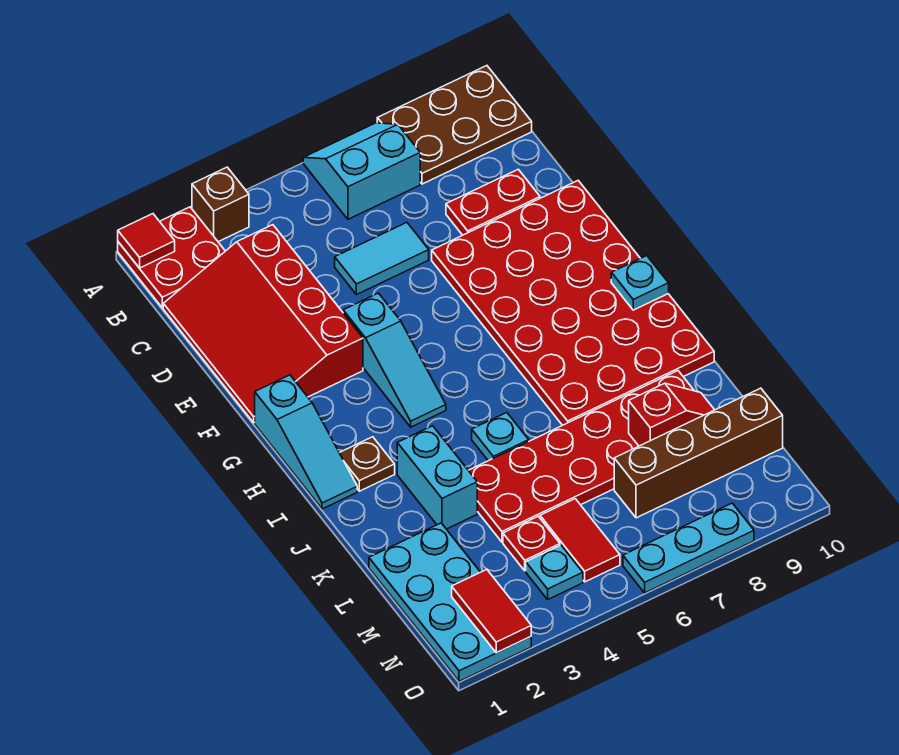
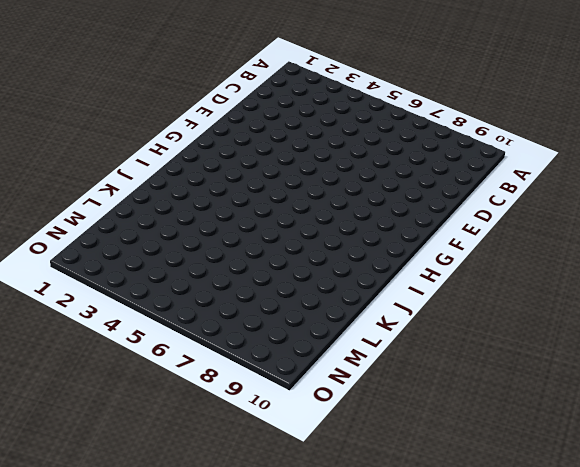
none -> red 2x2 plate [118,207,225,308]
none -> brown 1x1 brick [192,167,249,242]
none -> cyan 2x2 slope [303,123,420,219]

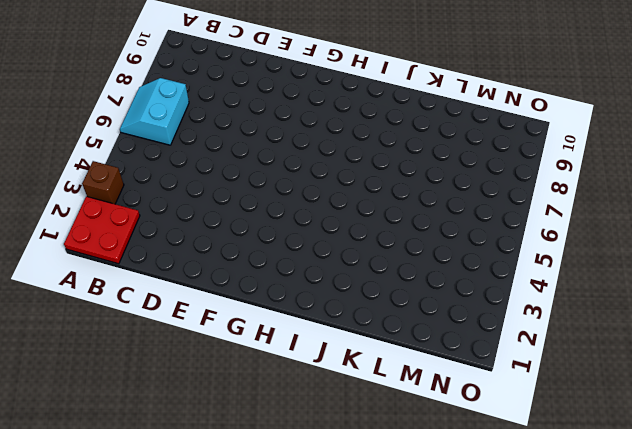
none -> brown 2x3 plate [377,66,532,184]
none -> red 3x4 slope [163,225,363,423]
none -> cyan 1x2 tile [335,223,429,295]

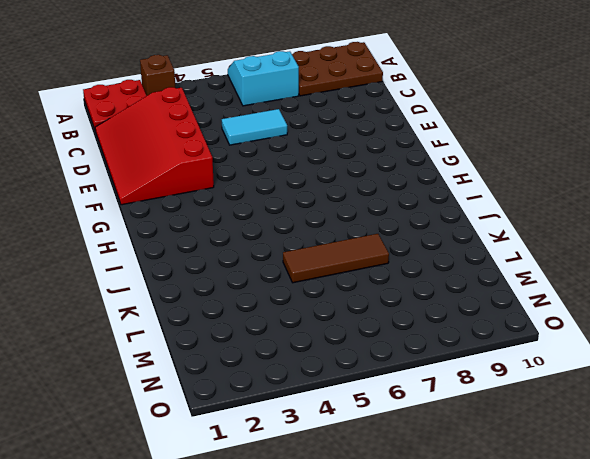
brown 1x3 tile [283,234,389,283] -> red 2x6 plate [468,371,694,542]
none -> red 1x2 plate [446,169,540,235]
none -> red 4x6 plate [432,181,714,425]
none -> cyan 1x3 slope [343,293,446,427]

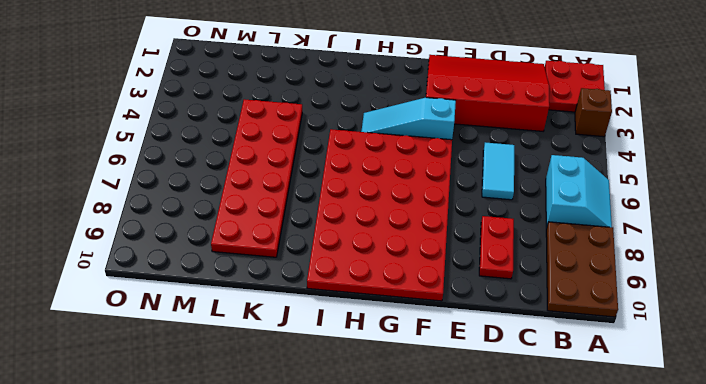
red 4x6 plate [307,129,452,301] -> red 4x6 plate turned to [432,181,714,425]
none -> cyan 1x3 slope [255,375,357,509]
none -> brown 1x1 plate [339,437,395,491]
none -> cyan 1x2 brick [397,426,477,529]

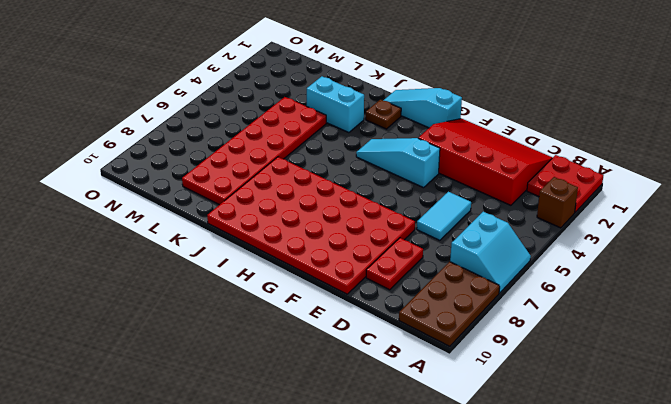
none -> cyan 1x1 plate [472,413,529,461]
none -> cyan 2x4 plate [369,523,531,681]
none -> red 1x1 plate [503,517,560,571]

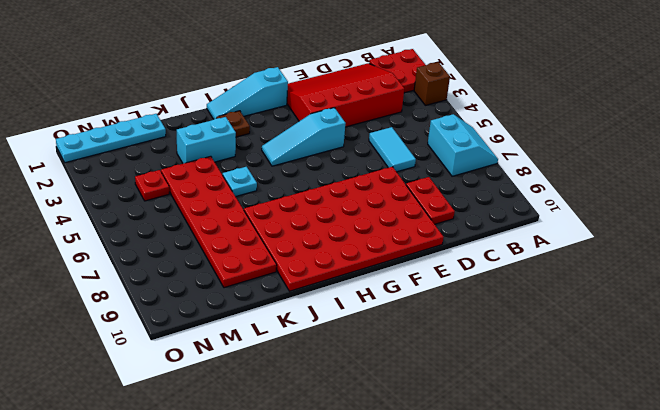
cyan 1x4 plate [56,114,166,163] -> cyan 2x4 plate [369,523,531,681]
none -> brown 2x3 plate [377,66,532,184]
none -> red 1x2 tile [540,499,620,582]
none -> brown 1x4 brick [614,388,783,518]

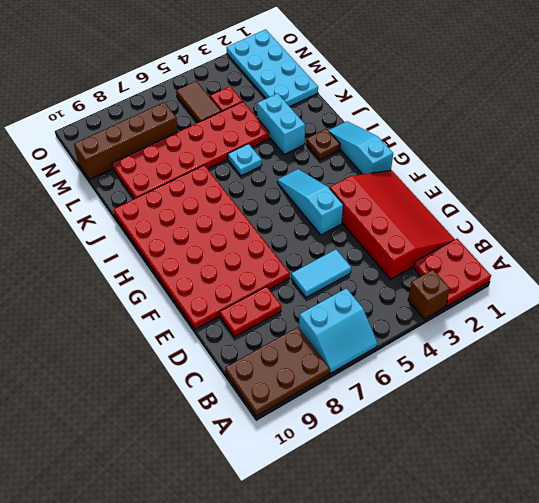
brown 1x2 tile [176,81,221,123] -> red 1x2 tile [540,499,620,582]
none -> cyan 1x1 plate [526,545,583,599]
none -> cyan 1x3 plate [623,503,754,593]
none -> red 1x1 tile [118,214,175,268]

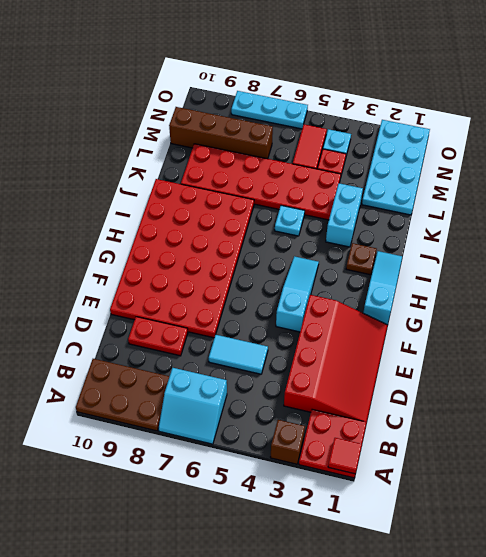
none -> cyan 1x1 plate [611,256,669,310]
none -> red 1x2 slope [629,383,714,446]
none -> red 1x2 tile [452,569,531,653]

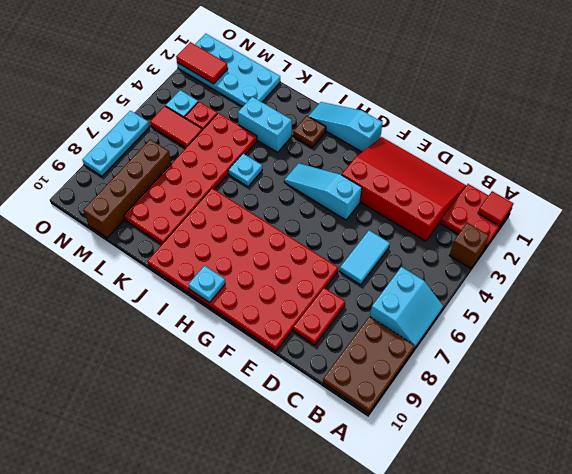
none -> red 1x2 slope [629,383,714,446]

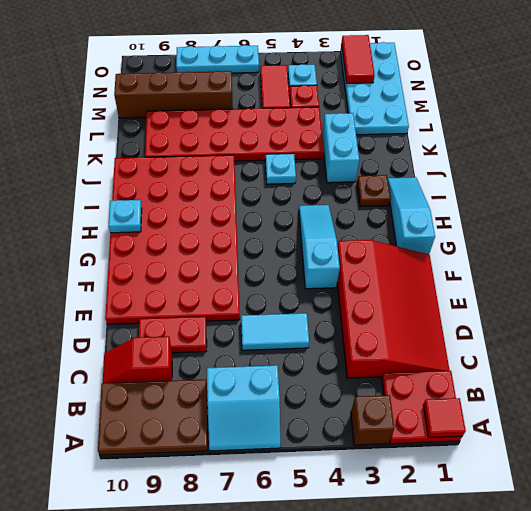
red 1x2 slope [103,336,172,383] -> red 1x2 slope moved to [629,383,714,446]

